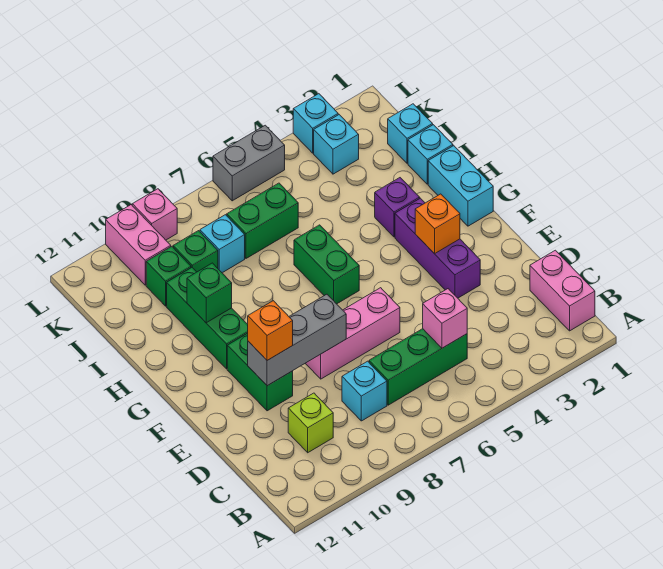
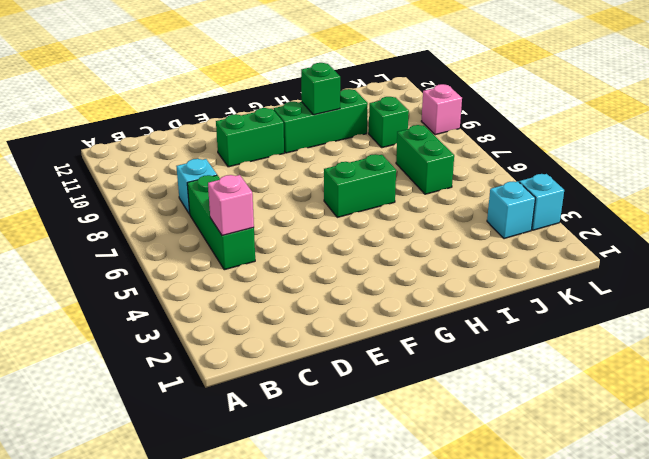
none -> pink 1x2 brick [530,250,595,331]
none -> lime 1x1 brick [288,393,333,453]
none -> purple 1x3 brick [395,198,480,298]

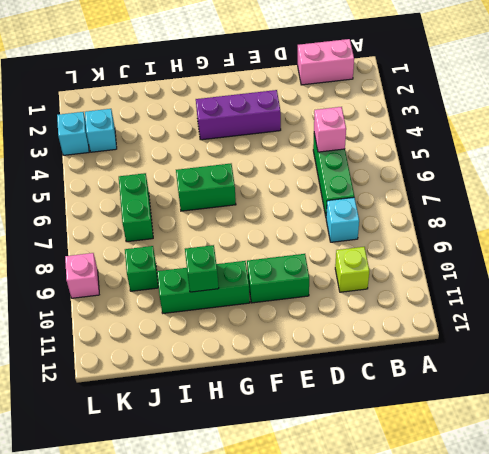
none -> pink 1x3 brick [305,288,400,379]
none -> cyan 1x2 brick [428,146,493,226]
none -> purple 1x1 brick [375,178,420,237]

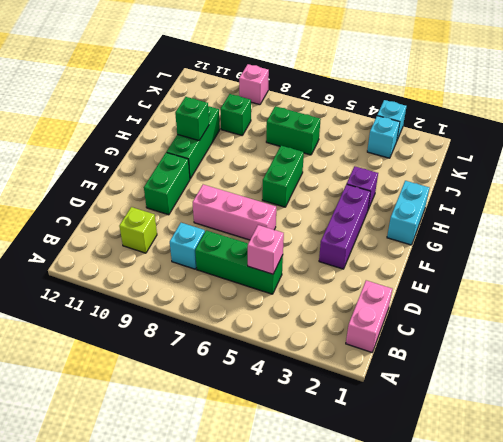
none -> cyan 1x1 brick [408,125,453,184]
none -> cyan 1x1 brick [388,104,433,163]
none -> cyan 1x1 brick [200,215,245,273]

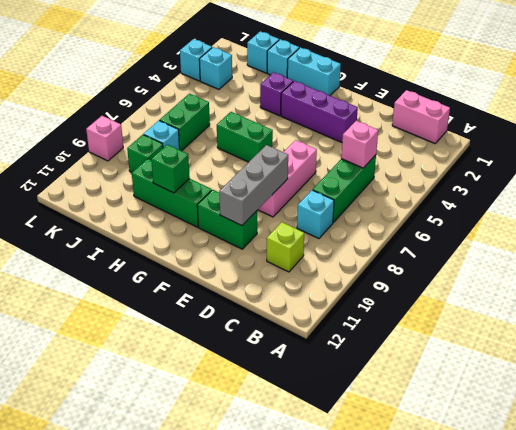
none -> green 1x1 brick [146,246,191,306]
none -> pink 1x2 brick [106,205,171,285]
none -> grey 1x2 brick [213,125,285,201]

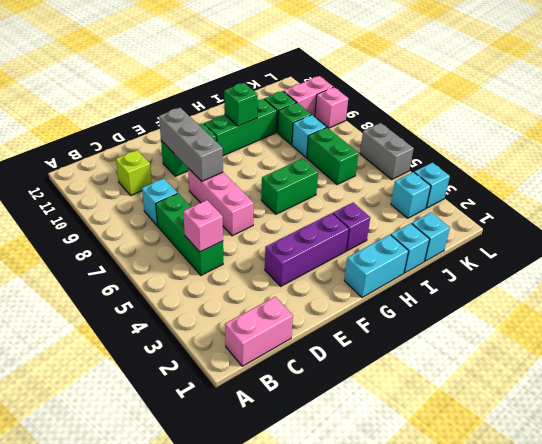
none -> orange 1x1 brick [415,194,460,254]
none -> orange 1x1 brick [248,301,293,360]

